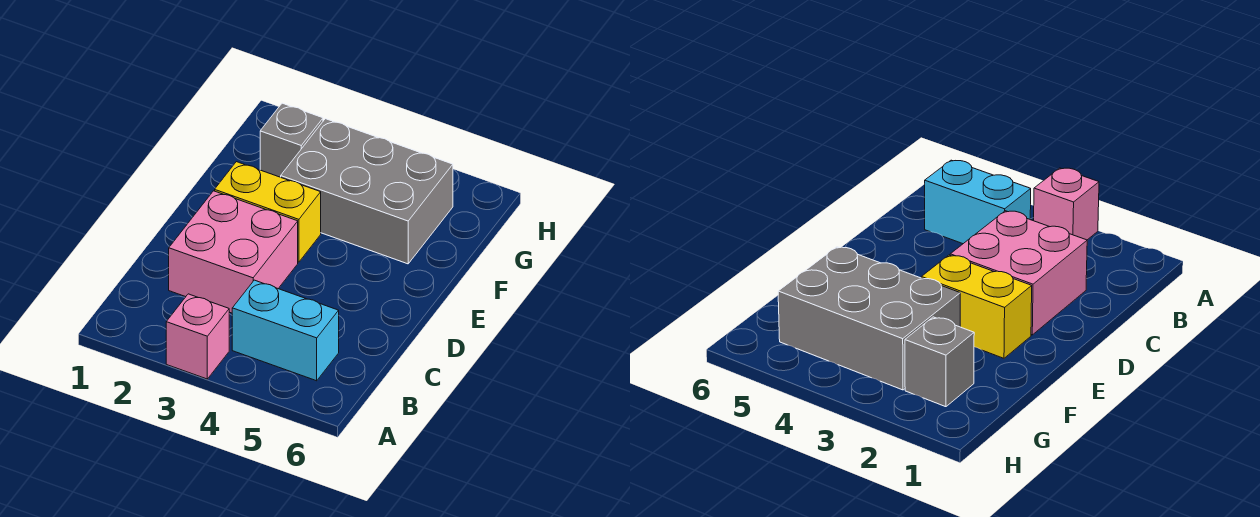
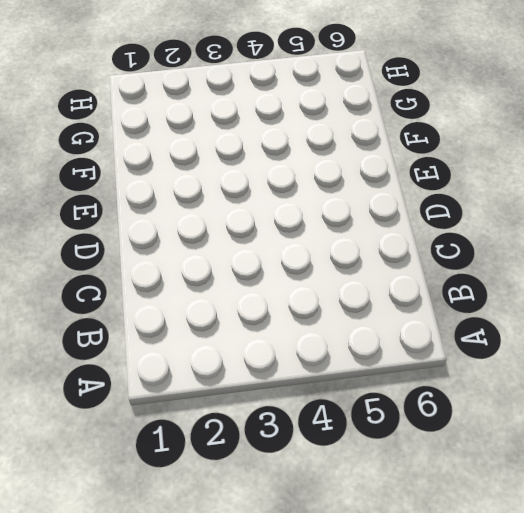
none -> pink 1x1 brick [166,294,229,379]
none -> cyan 1x2 brick [232,280,339,381]

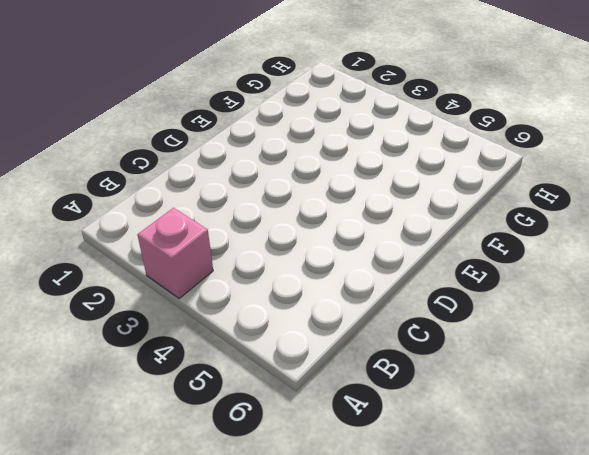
none -> cyan 1x2 brick [232,280,339,381]
none -> pink 2x2 brick [169,191,298,313]

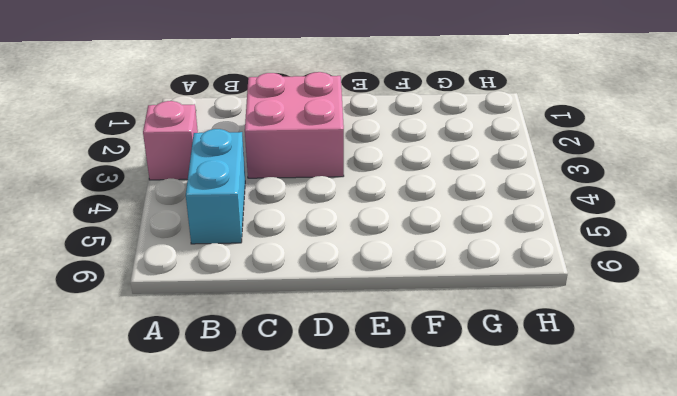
none -> yellow 1x2 brick [215,162,321,262]
none -> grey 2x3 brick [281,119,453,264]

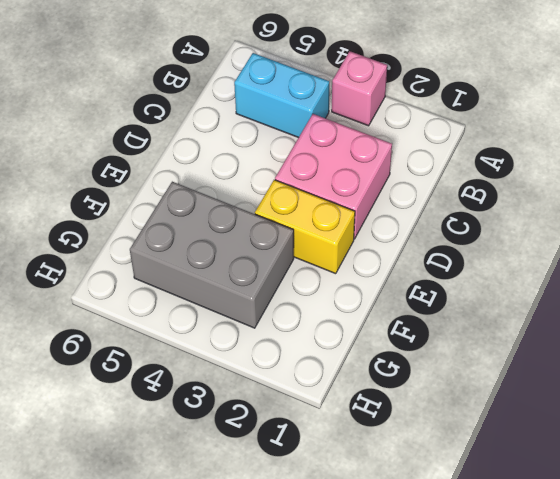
none -> grey 1x1 brick [260,103,323,177]

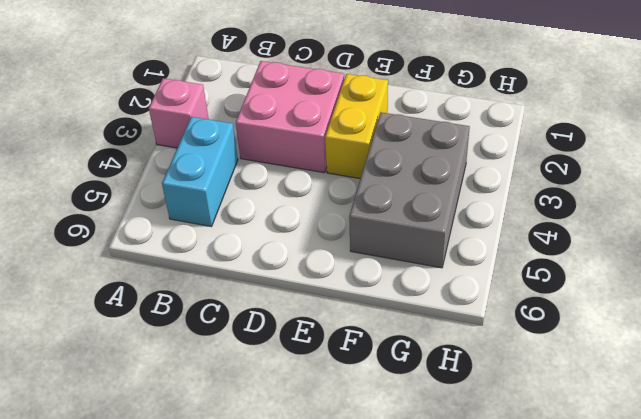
none -> grey 1x1 brick [260,103,323,177]

